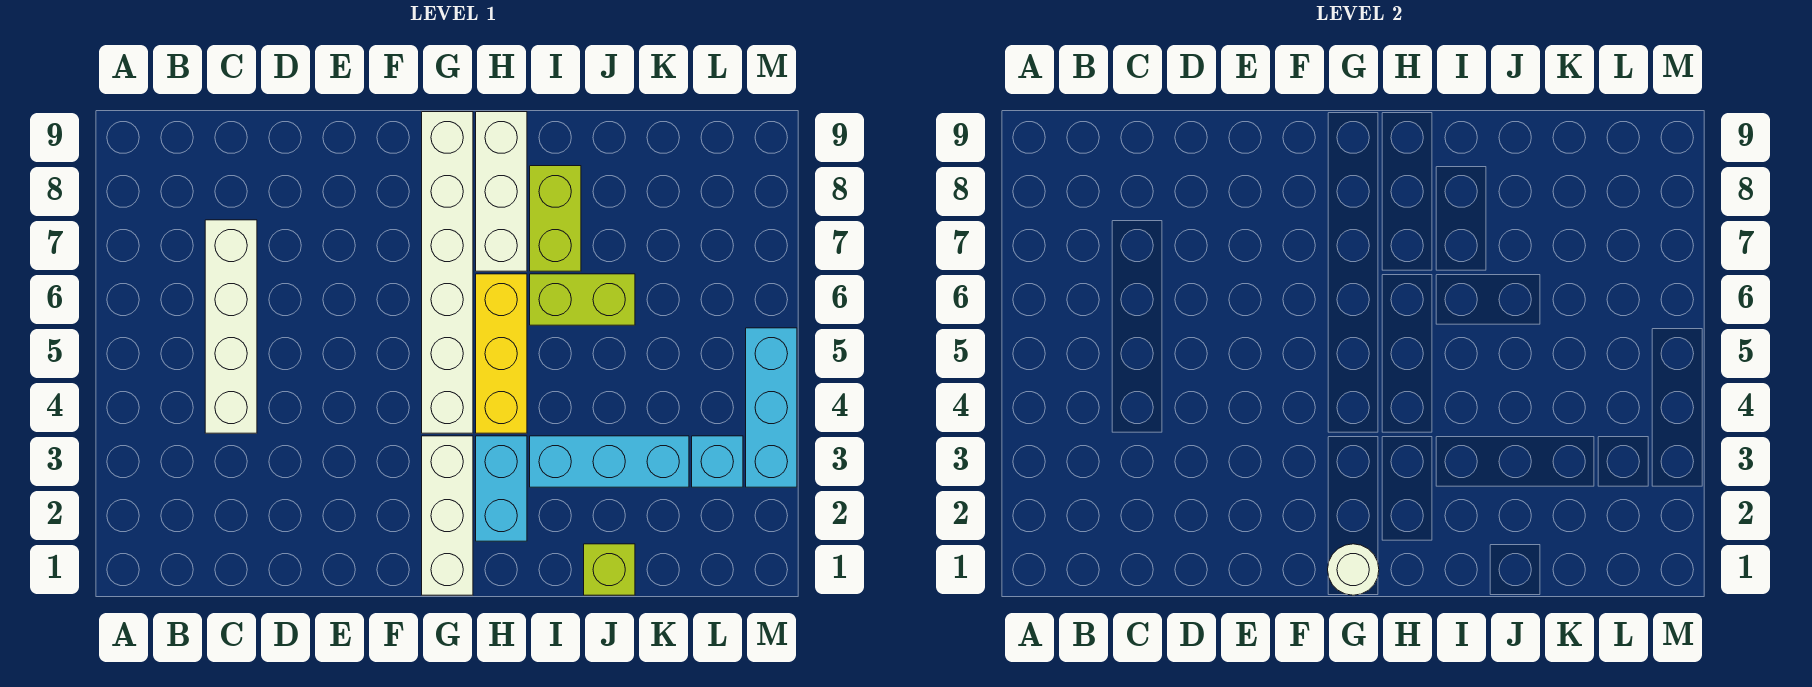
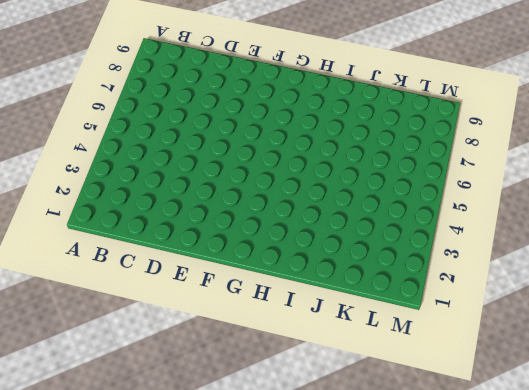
none -> white 1x4 brick [205,220,257,433]
none -> white 1x3 brick [422,436,473,595]
none -> white 1x6 brick [422,112,473,433]

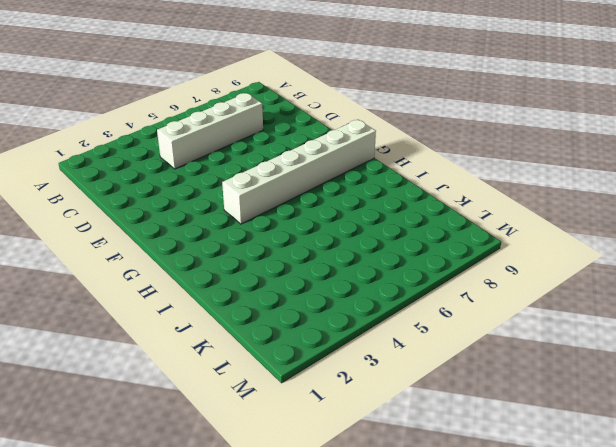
none -> white 1x3 brick [422,436,473,595]
none -> cyan 1x2 brick [476,436,527,541]
none -> yellow 1x3 brick [476,274,527,433]

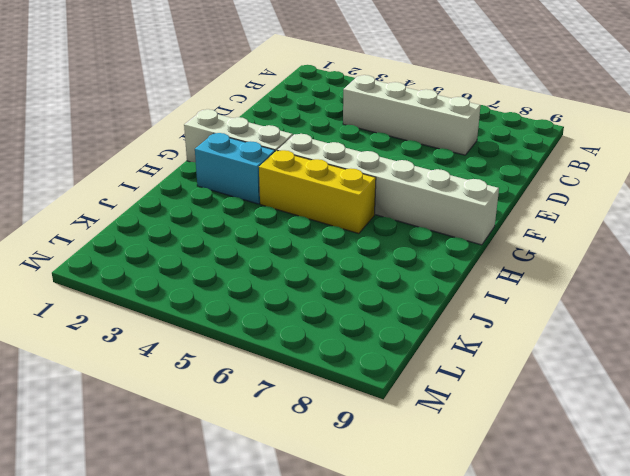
none -> white 1x3 brick [476,112,527,271]
none -> cyan 1x3 brick [530,436,689,487]
none -> lime 1x2 brick [530,274,635,325]

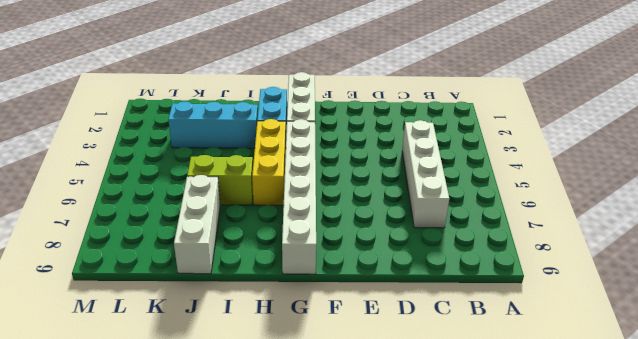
white 1x3 brick [174,175,220,274] -> white 1x3 brick moved to [476,112,527,271]
none -> lime 1x2 brick [530,166,581,271]
none -> lime 1x1 brick [584,544,635,595]
none -> cyan 1x1 brick [692,436,743,487]

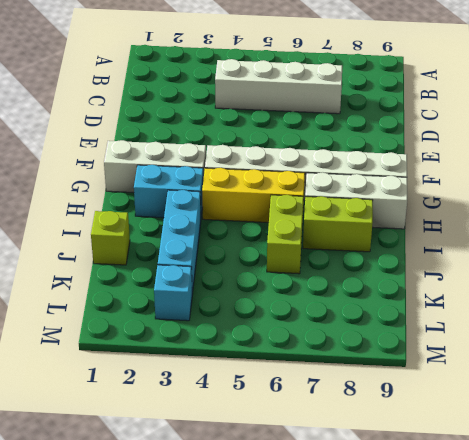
none -> cyan 1x3 brick [746,328,797,487]
none -> white 1x1 round brick [1328,544,1379,595]

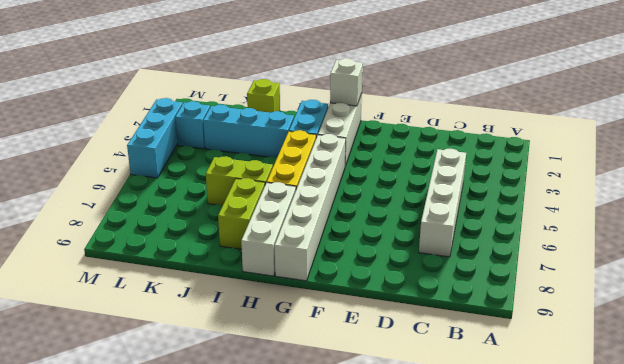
white 1x1 brick [330,58,363,106] -> white 1x1 round brick [1328,544,1379,595]

